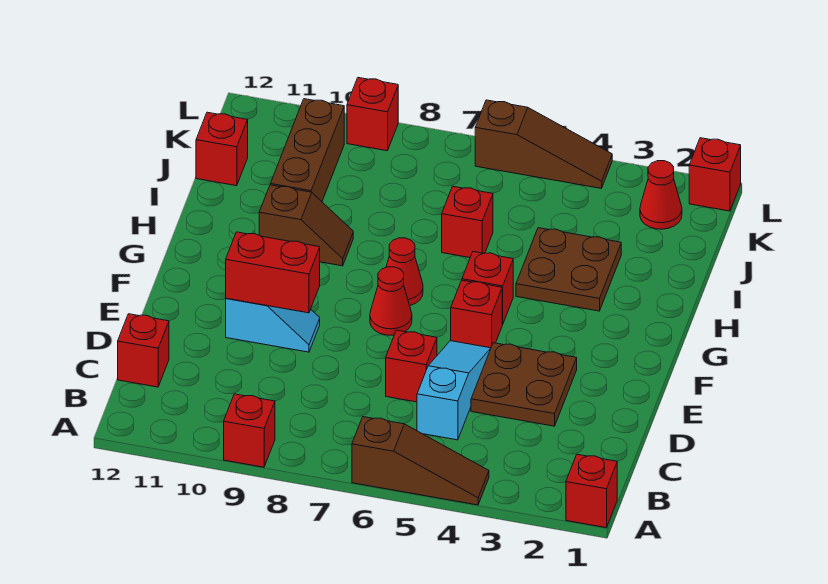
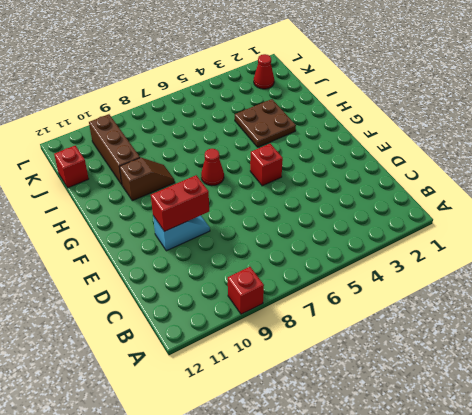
none -> red 1x1 brick [566,454,617,528]
none -> brown 1x3 slope [352,417,489,505]
none -> cyan 1x3 slope [417,341,491,440]

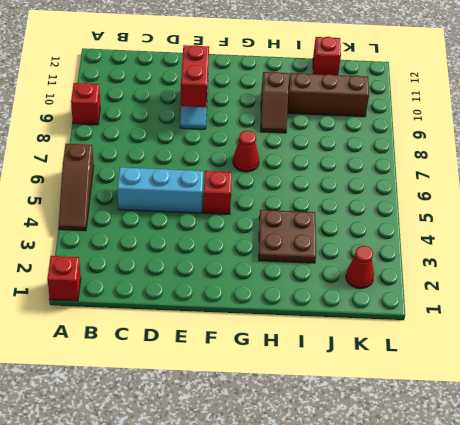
cyan 1x3 brick [118,167,203,213] -> cyan 1x3 slope [417,341,491,440]
none -> red 1x1 brick [118,314,169,387]
none -> brown 2x2 plate [471,343,577,426]
none -> red 1x1 brick [386,330,437,402]

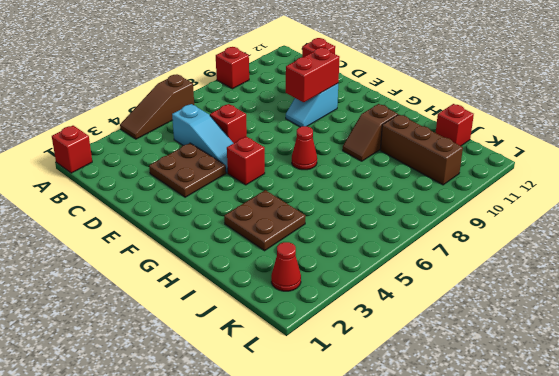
none -> red 1x1 cone [370,267,412,335]
none -> red 1x1 brick [462,252,513,325]
none -> red 1x1 brick [442,186,493,258]

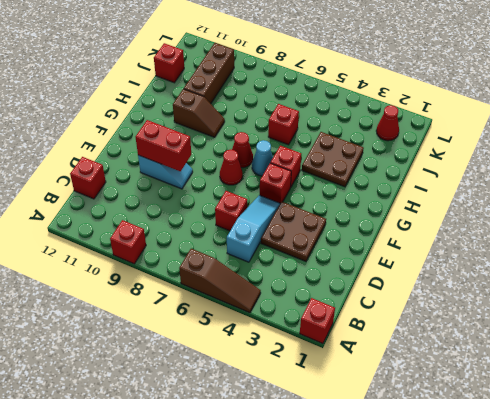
cyan 1x1 cone [252,140,273,176] -> none
none -> red 1x1 brick [689,138,741,211]
none -> brown 1x3 slope [475,100,612,188]
none -> red 1x1 brick [347,78,398,151]

